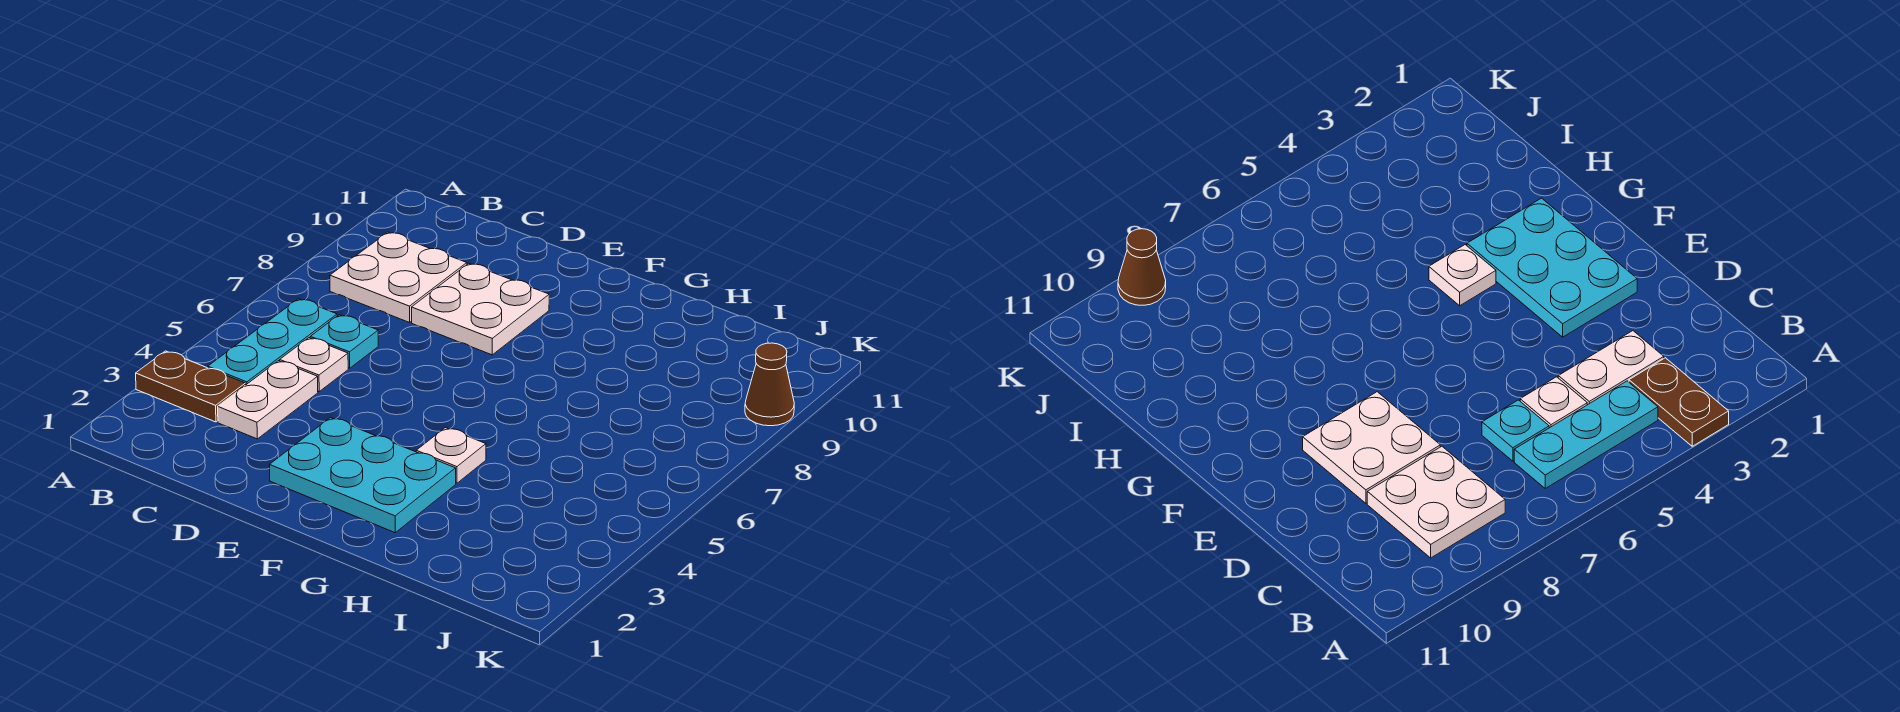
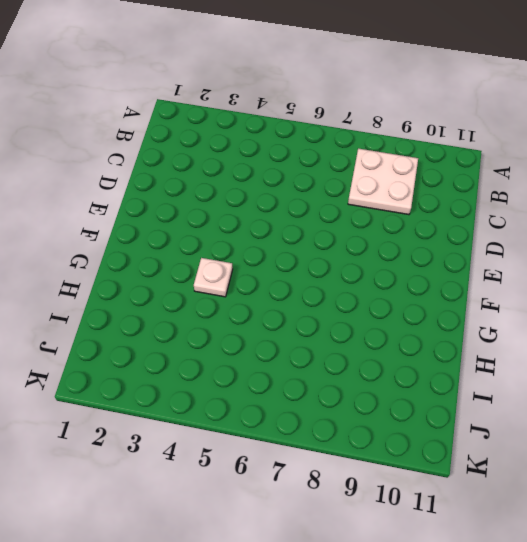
none -> brown 1x2 plate [136,351,245,422]
none -> cyan 1x3 plate [208,299,337,385]

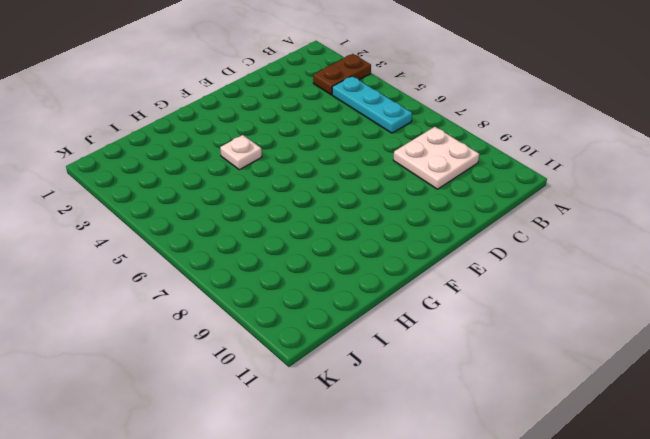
none -> white 1x2 plate [218,361,318,439]
none -> white 1x1 plate [280,338,348,391]

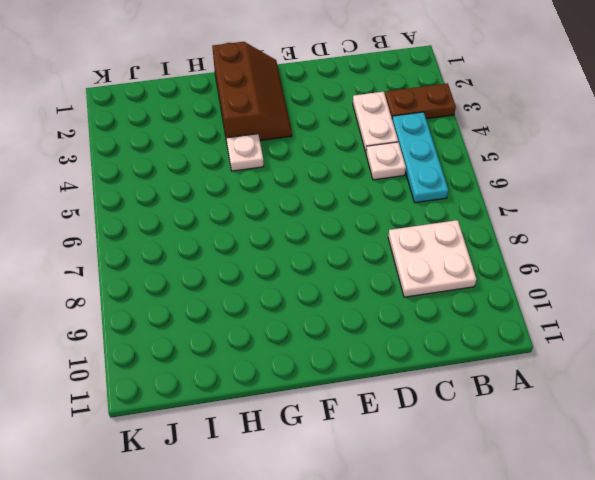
brown 2x3 slope [212,42,292,142] -> cyan 2x3 plate [270,418,456,533]
none -> cyan 1x1 plate [310,315,378,368]
none -> white 2x2 plate [412,264,549,355]

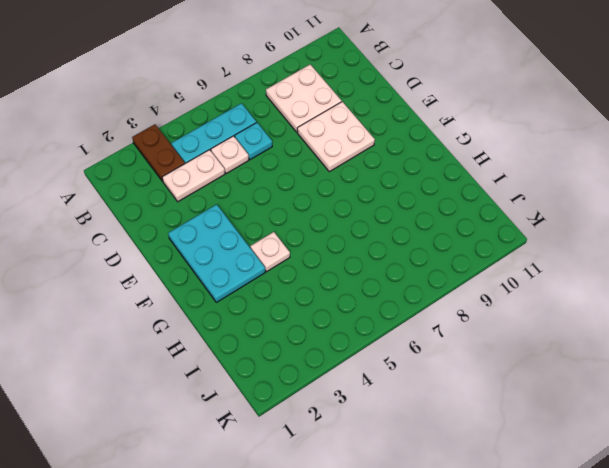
none -> brown 1x1 cone [745,343,794,426]

